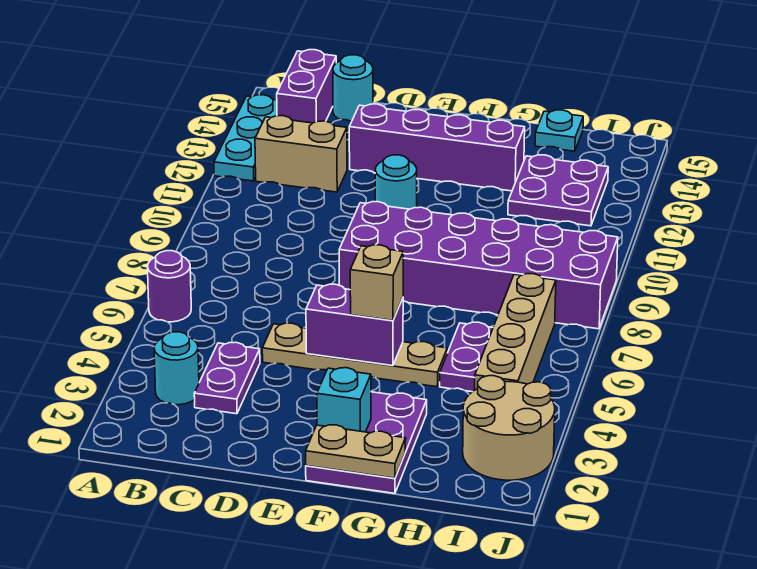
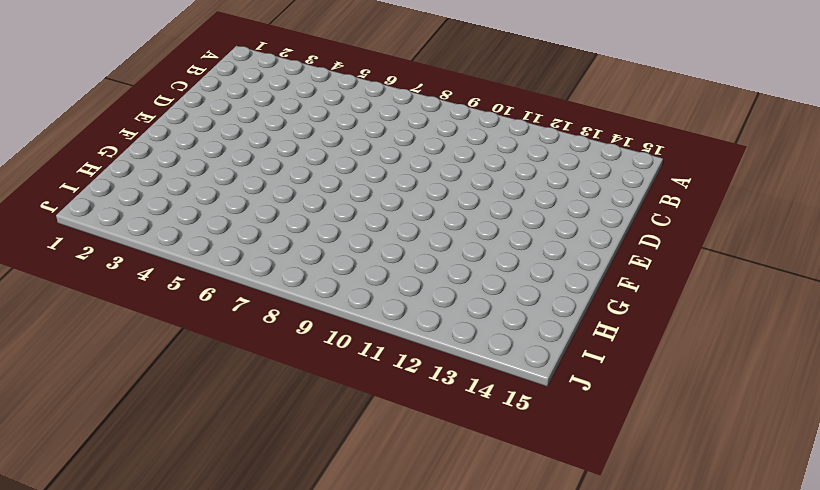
none -> purple 1x1 round brick [148,251,191,322]
none -> cyan 1x3 plate [214,95,277,181]
none -> cyan 1x1 round brick [154,332,199,405]

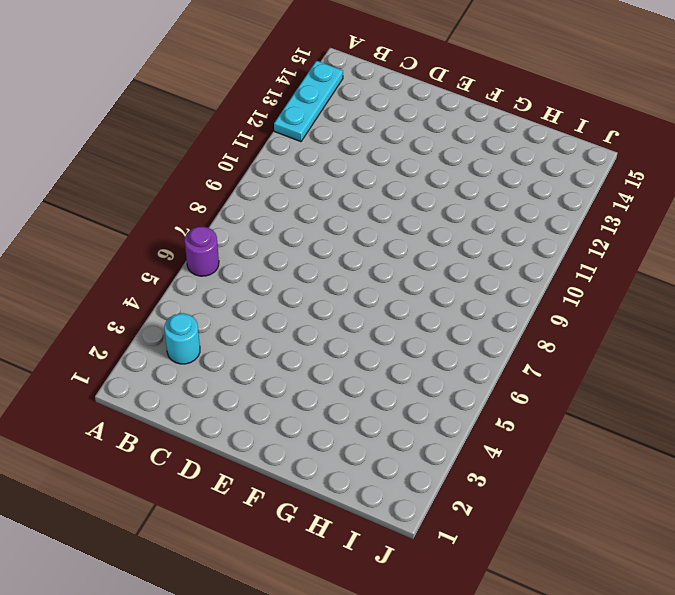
none -> tan 1x2 brick [255,116,347,192]
none -> purple 1x2 brick [277,50,336,123]
none -> purple 1x2 plate [194,342,260,414]

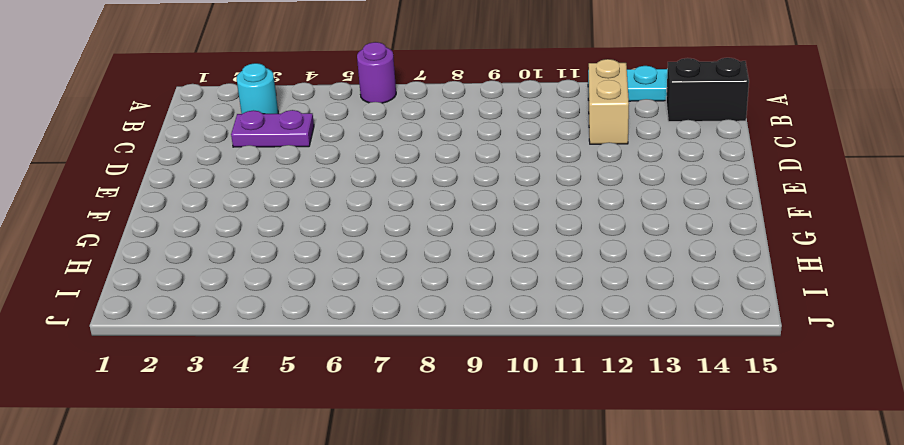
black 1x2 brick [666,58,749,122] -> purple 1x2 brick [277,50,336,123]
none -> cyan 1x1 round brick [333,55,373,121]
none -> tan 1x4 plate [262,323,447,387]
none -> purple 1x4 brick [349,104,525,191]

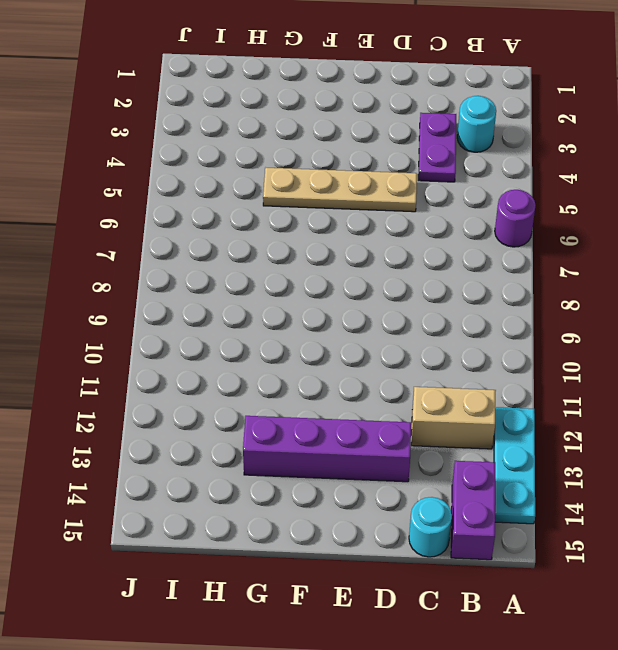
none -> purple 2x6 brick [339,202,618,329]
none -> cyan 1x1 round brick [375,155,417,209]
none -> purple 2x3 plate [306,392,427,493]

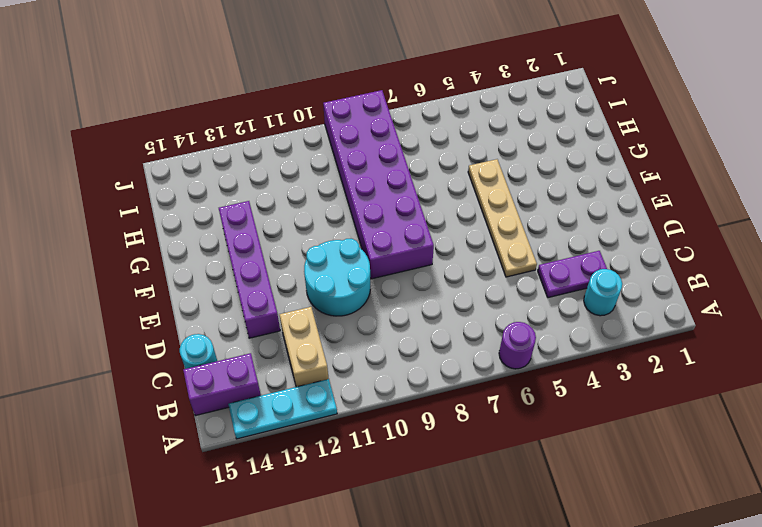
cyan 2x2 round brick [304,239,370,316] -> cyan 1x1 round brick [375,155,417,209]
none -> purple 2x3 plate [306,392,427,493]
none -> purple 1x2 plate [440,322,493,392]
none -> purple 2x2 plate [508,155,608,226]

